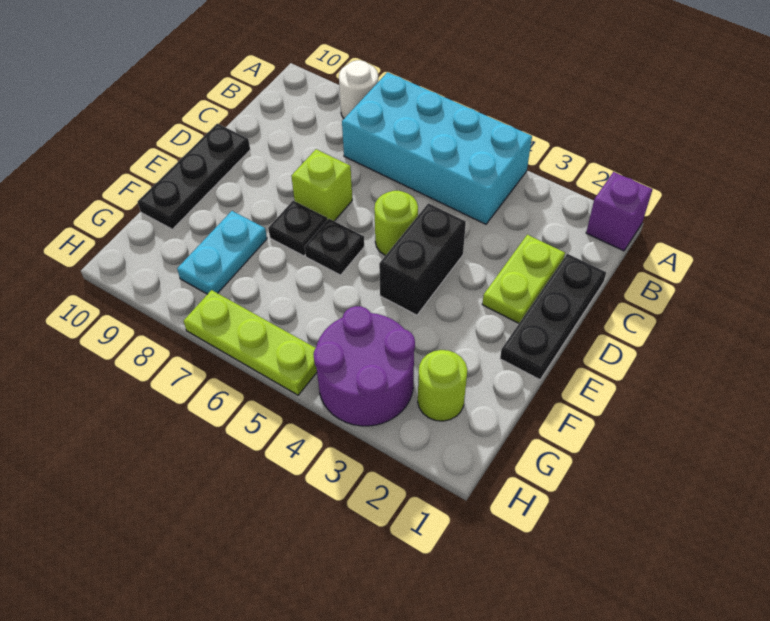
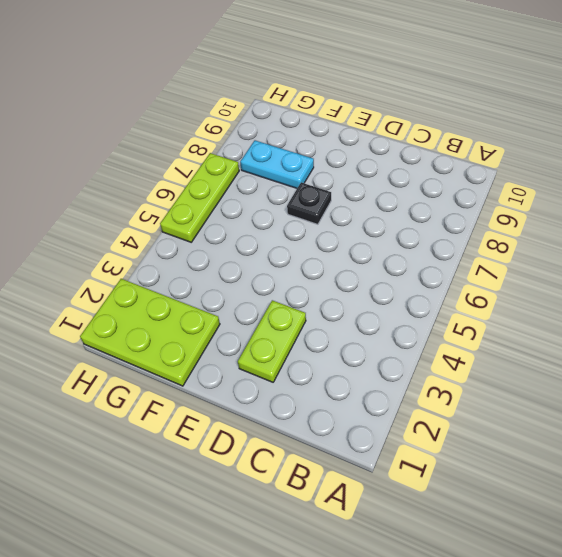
lime 1x2 plate [238,300,306,382] -> lime 1x2 plate turned to [482,235,565,323]
lime 2x3 plate [80,279,220,386] -> lime 1x1 round brick [418,350,467,421]
none -> purple 1x1 brick [586,172,653,251]
none -> cyan 2x4 brick [342,72,532,224]
none -> white 1x1 round brick [339,60,378,118]

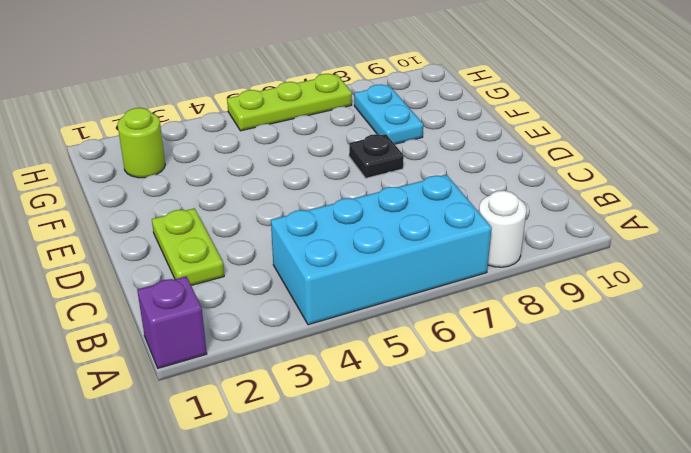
none -> black 1x3 plate [500,254,606,380]
none -> black 1x2 brick [379,203,466,315]
none -> lime 1x1 round brick [374,191,418,256]

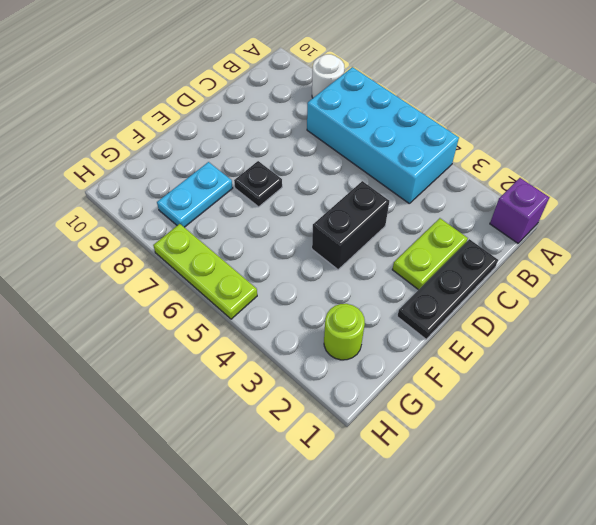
none -> lime 1x1 round brick [374,191,418,256]
none -> lime 1x1 brick [291,149,352,221]
none -> black 1x3 plate [138,124,250,229]

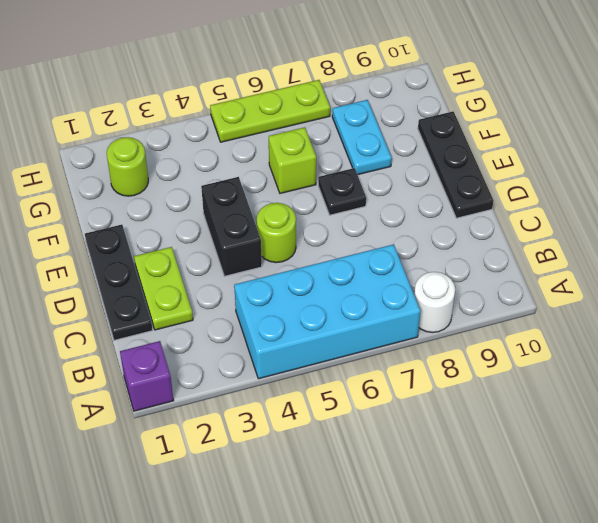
lime 1x1 brick [269,127,316,193] -> lime 1x1 brick moved to [291,149,352,221]
none -> black 1x1 plate [305,219,364,275]
none -> purple 2x2 round brick [314,306,415,426]

